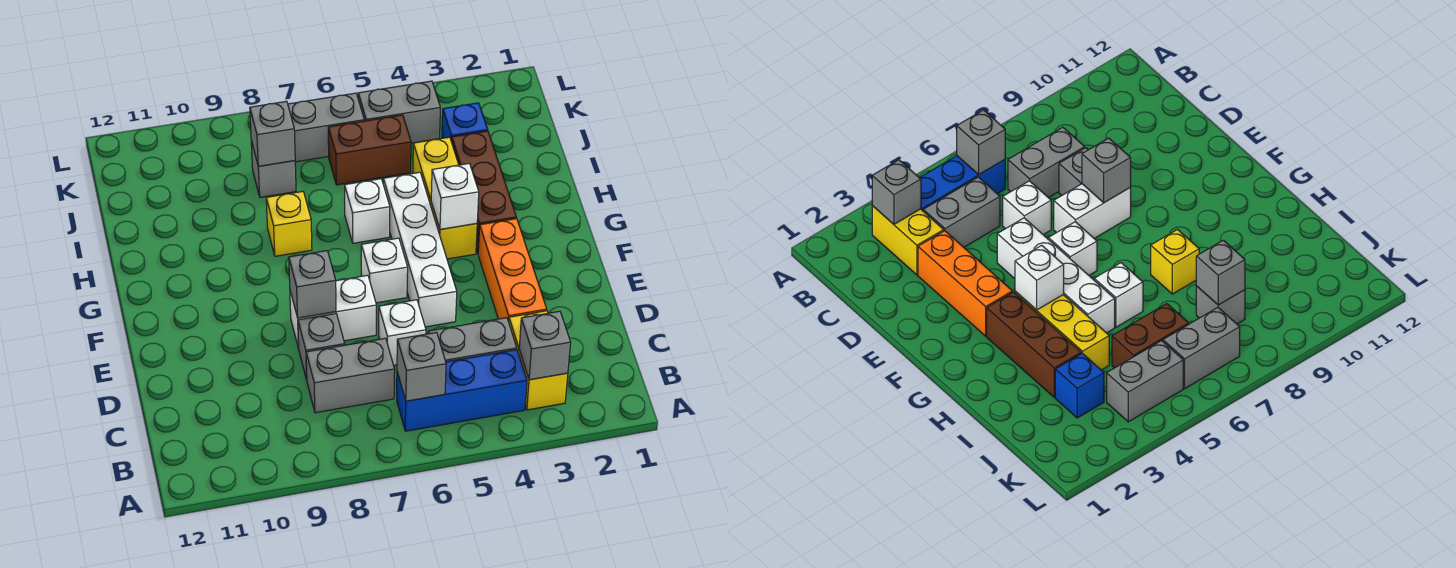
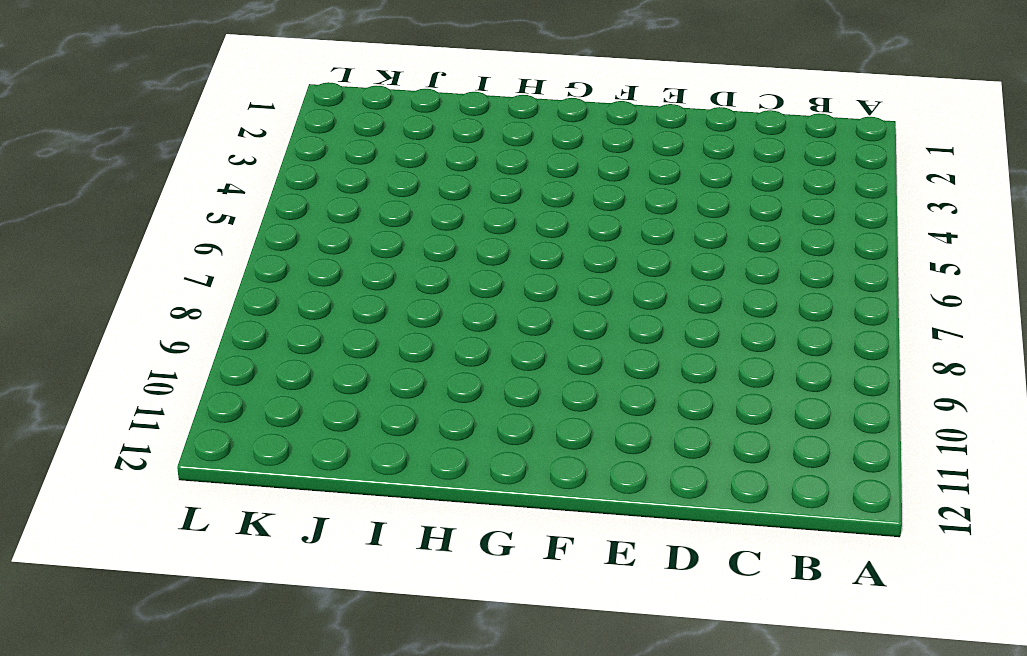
none -> yellow 1x2 brick [509,311,568,410]
none -> blue 1x3 brick [397,350,527,431]
none -> grey 1x2 brick [428,318,517,362]

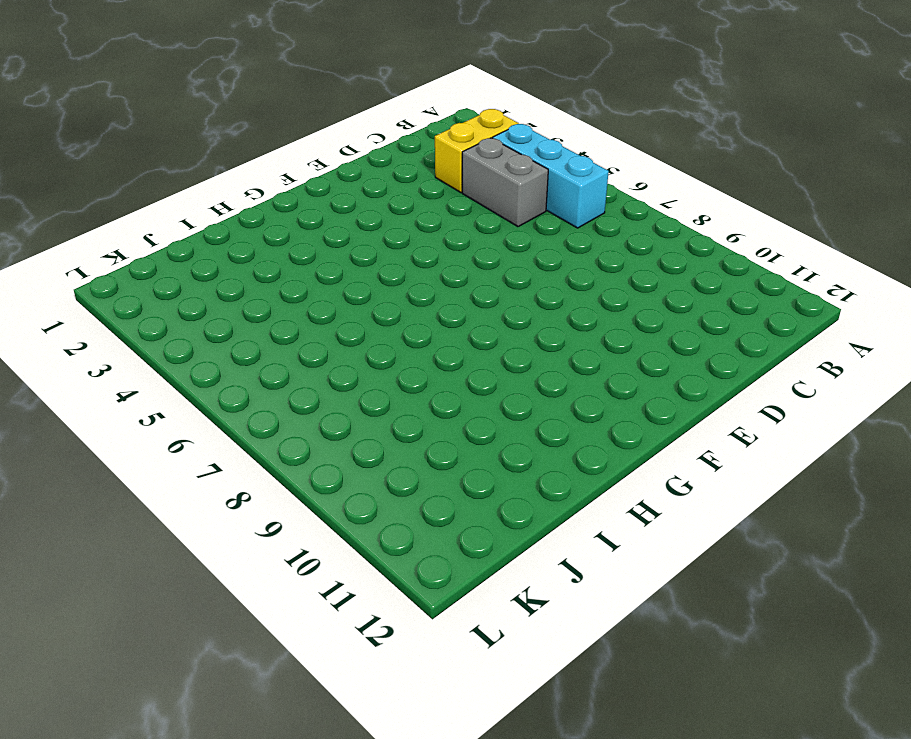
cyan 1x3 brick [492,124,609,228] -> blue 1x3 brick [397,350,527,431]
none -> grey 1x2 brick [306,338,395,413]
none -> orange 1x3 brick [478,219,547,321]
none -> white 1x1 brick [379,300,426,365]

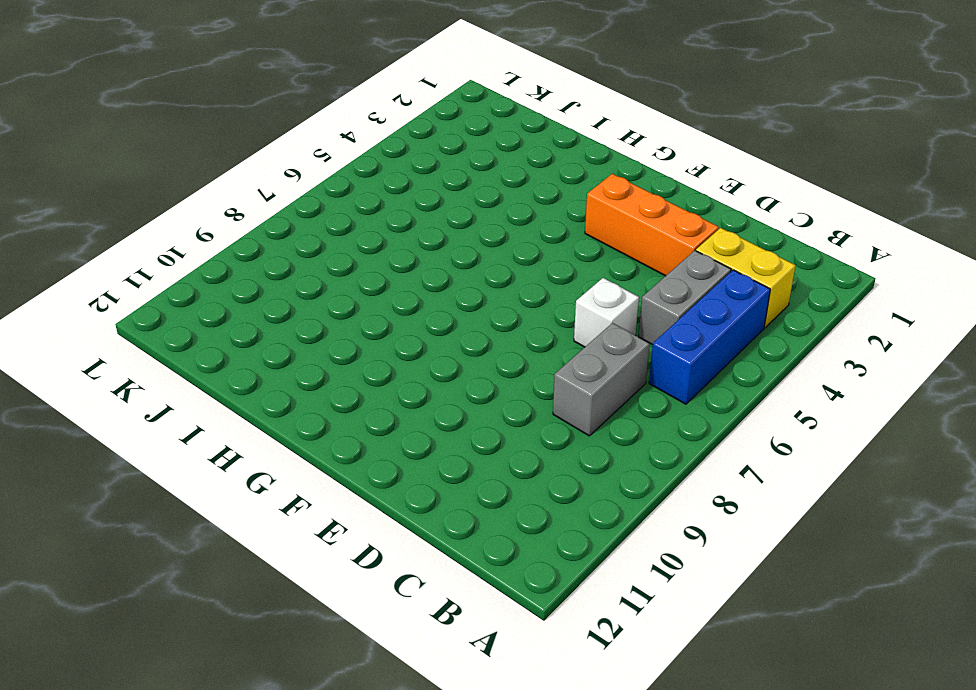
none -> grey 1x1 brick [298,314,345,380]
none -> white 1x4 brick [383,172,457,327]
none -> white 1x2 brick [290,275,376,348]

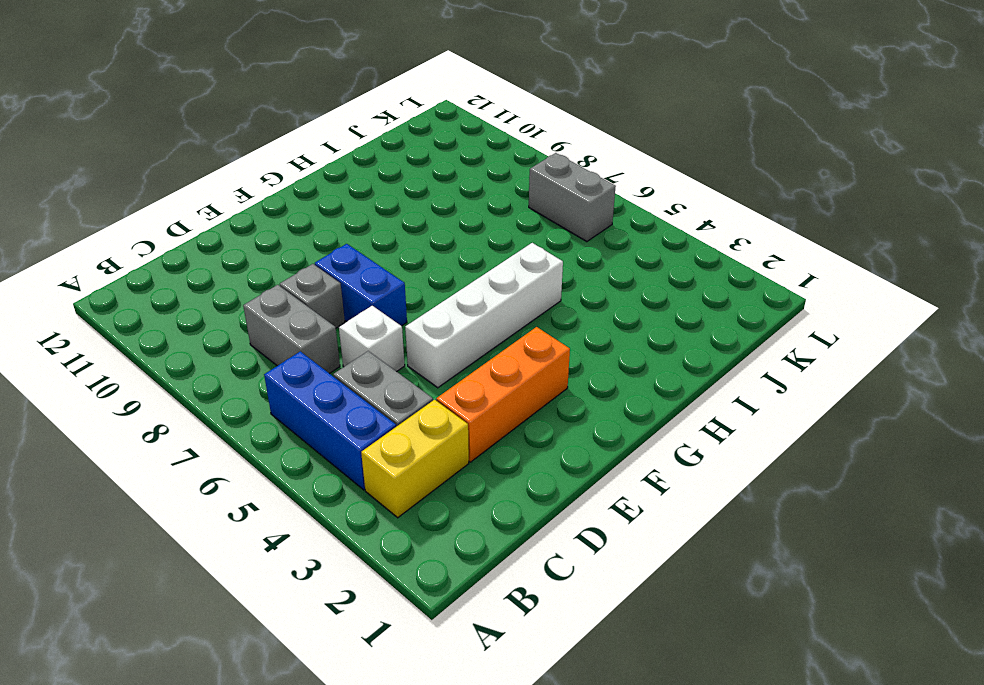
blue 1x2 brick [315,244,407,326] -> white 1x2 brick [290,275,376,348]
none -> white 1x1 brick [361,238,408,303]
none -> brown 1x3 brick [452,131,516,253]
none -> yellow 1x3 brick [413,137,477,259]

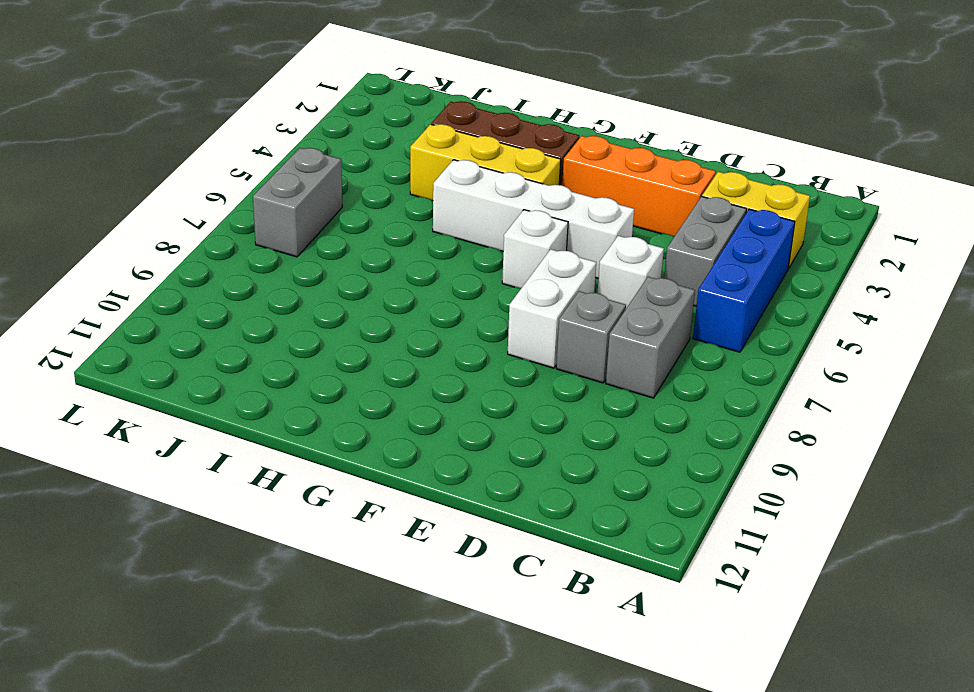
none -> white 1x1 brick [345,179,390,243]
none -> yellow 1x1 brick [266,192,312,256]
none -> blue 1x1 brick [442,103,488,142]

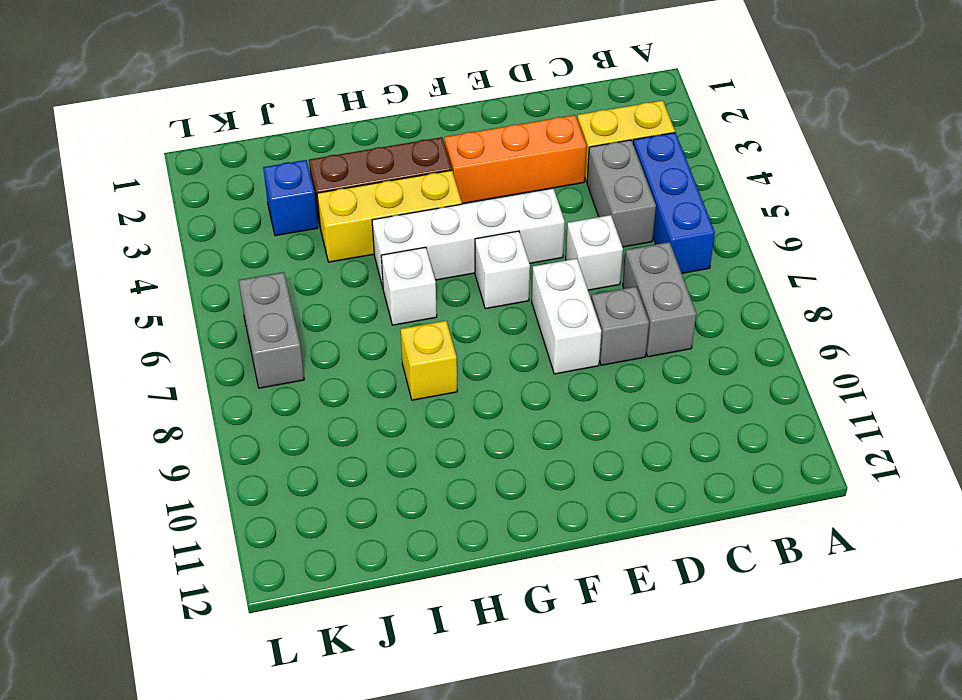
none -> brown 1x2 brick [328,115,411,185]
none -> grey 1x1 brick [251,141,296,197]
none -> grey 1x2 brick [358,81,440,143]

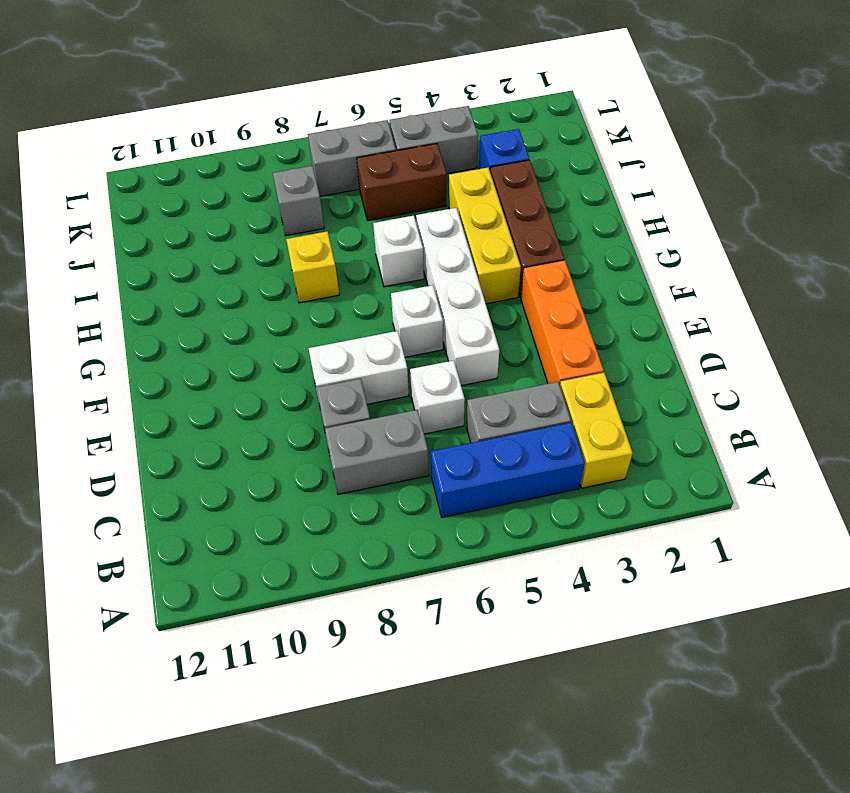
none -> grey 1x1 brick [519,311,571,380]
none -> grey 1x1 brick [397,332,446,401]
none -> grey 1x1 brick [289,251,336,318]

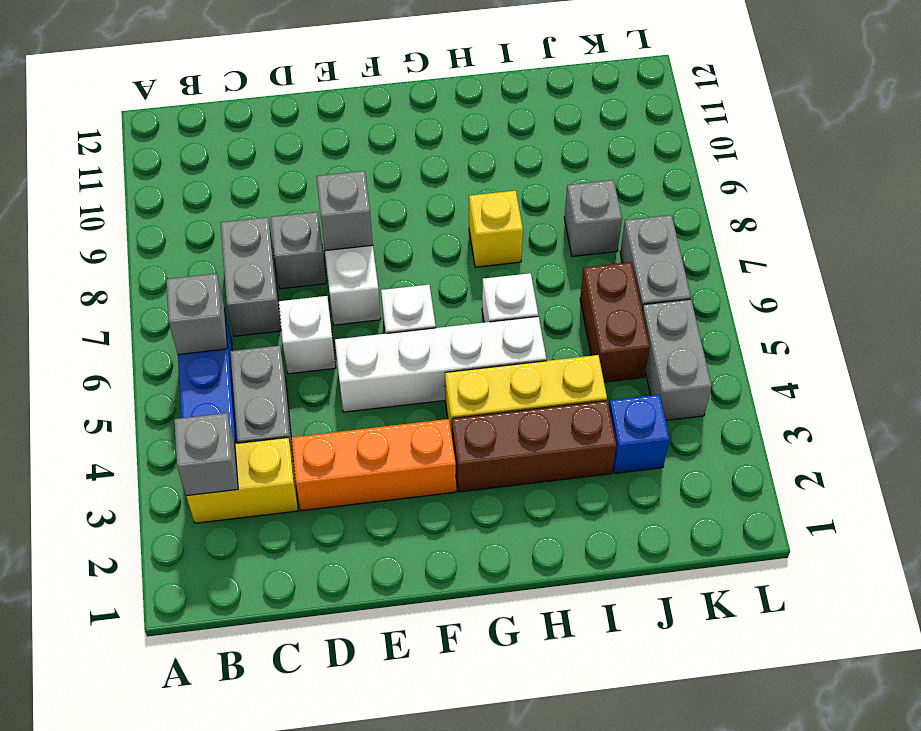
none -> white 1x1 brick [431,163,479,229]
none -> grey 1x1 brick [250,101,295,166]

